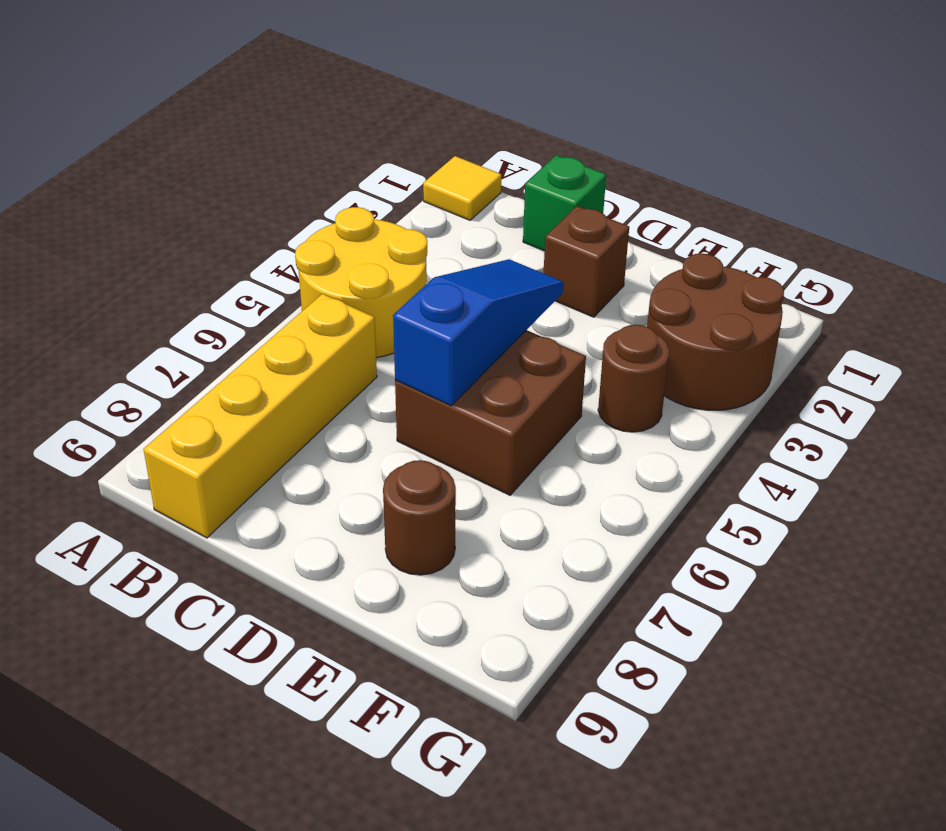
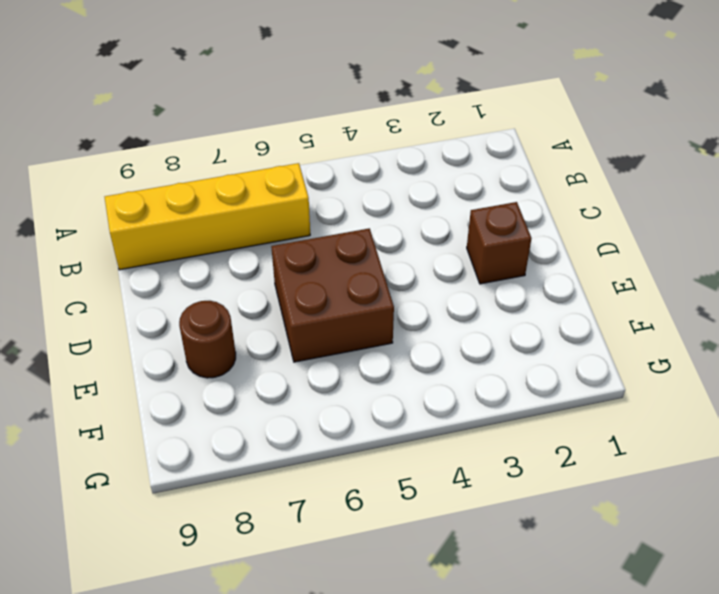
none -> yellow 1x1 tile [423,156,501,220]
none -> yellow 2x2 round brick [295,207,427,358]

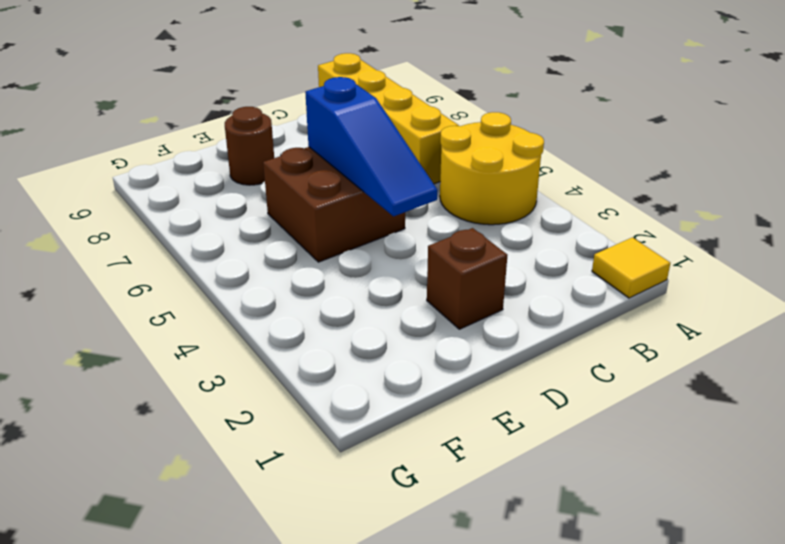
none -> green 1x1 brick [523,155,606,251]
none -> brown 2x2 round brick [647,254,784,410]

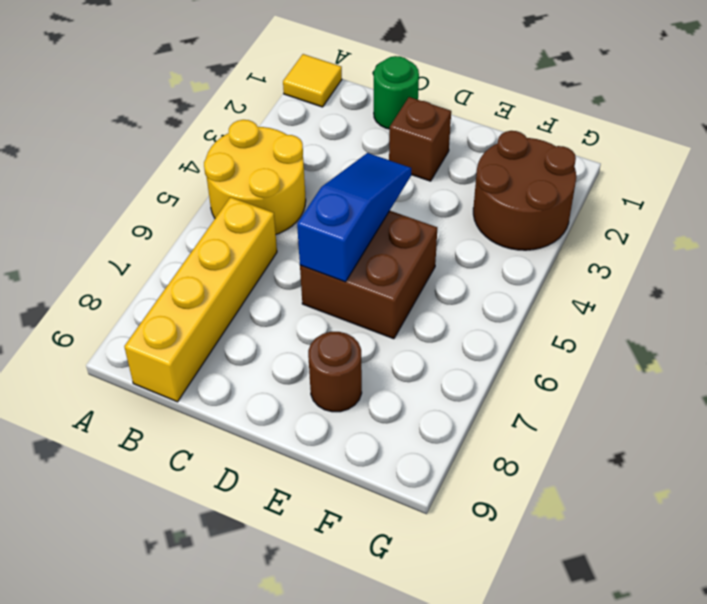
green 1x1 round brick [374,56,419,129] -> green 1x1 brick [523,155,606,251]
none -> brown 1x1 round brick [598,325,669,432]

